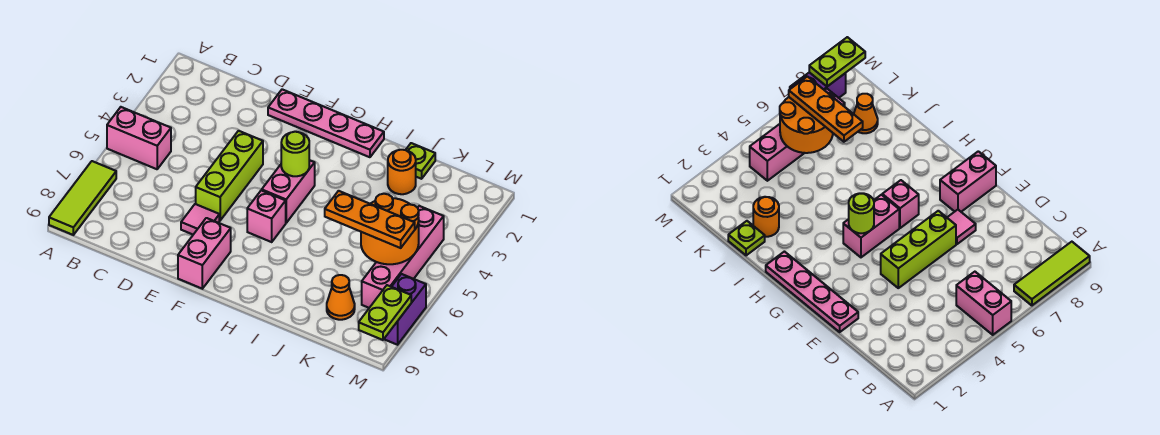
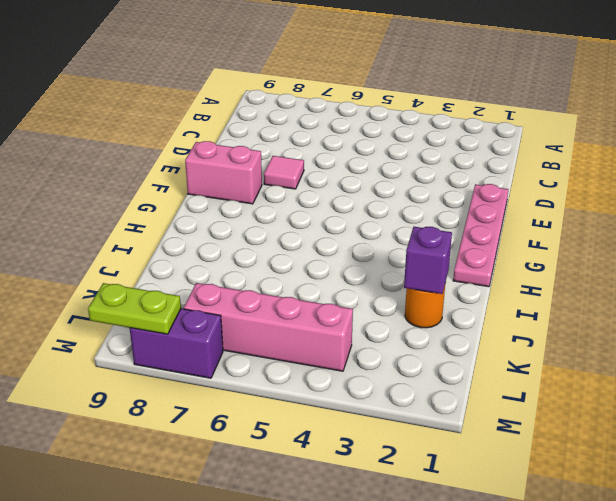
purple 1x1 brick [404,227,452,294] -> none
none -> pink 1x2 brick [107,107,171,169]
none -> lime 1x3 tile [49,161,116,235]
none -> lime 1x3 brick [196,131,263,221]

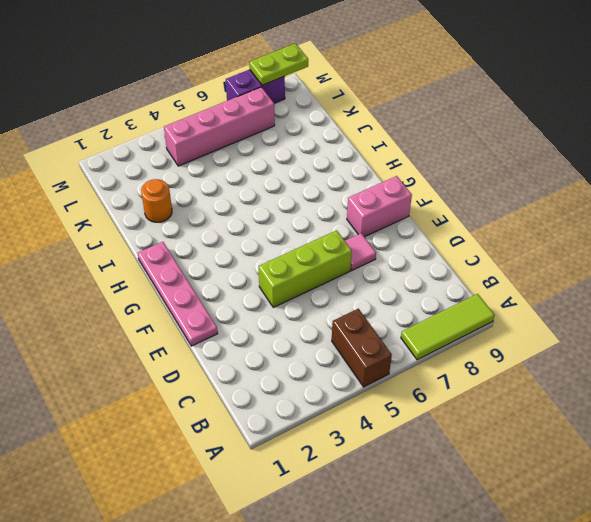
brown 1x2 brick [332,309,392,387] -> pink 1x2 brick [107,107,171,169]
none -> pink 1x2 brick [262,160,315,223]
none -> pink 1x1 brick [247,190,286,242]
none -> lime 1x1 plate [406,143,435,179]

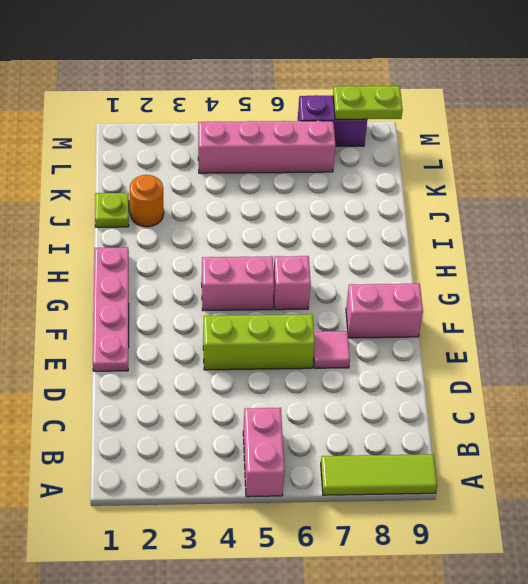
none -> orange 1x1 cone [327,275,355,320]
none -> lime 1x1 round brick [281,132,309,176]
none -> orange 2x2 round brick [361,194,419,264]

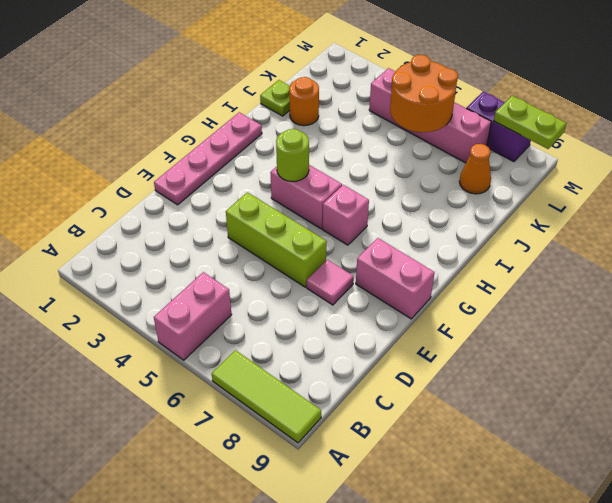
none -> orange 1x3 plate [325,191,415,248]

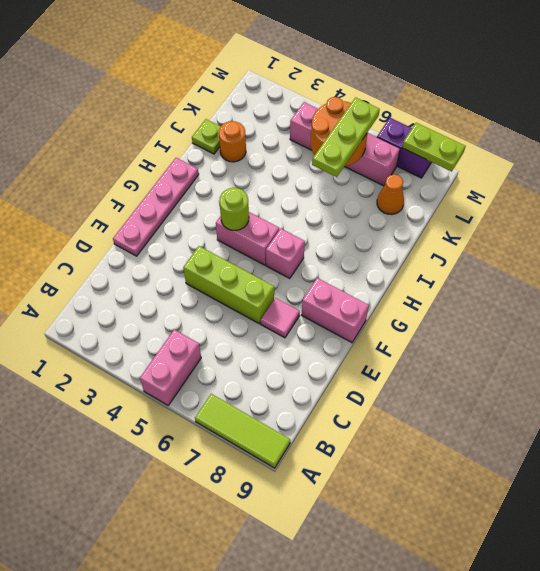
lime 1x3 plate [312,97,380,177] -> orange 1x3 plate [325,191,415,248]

